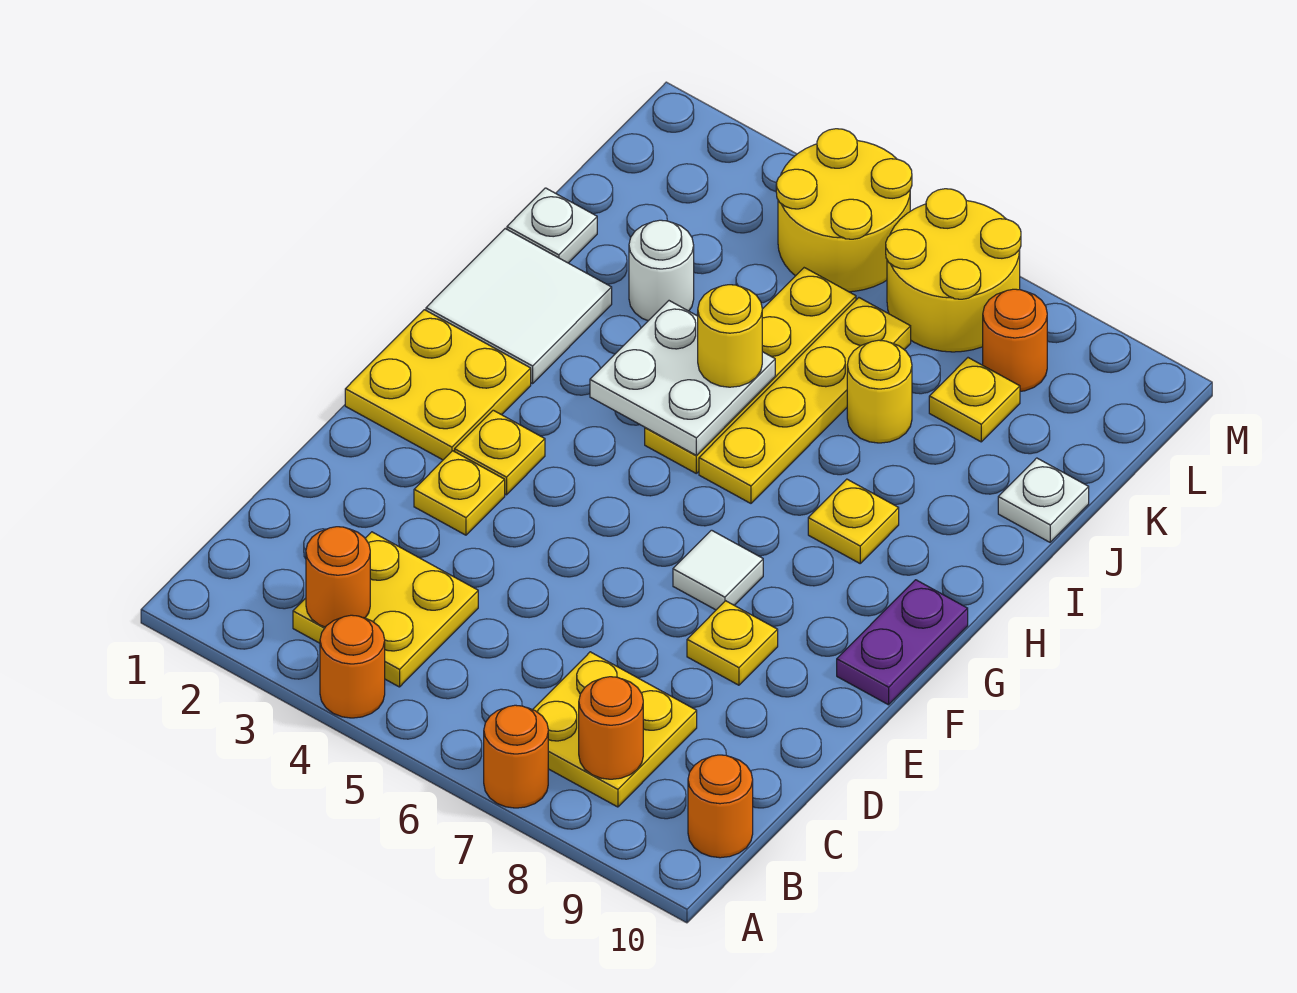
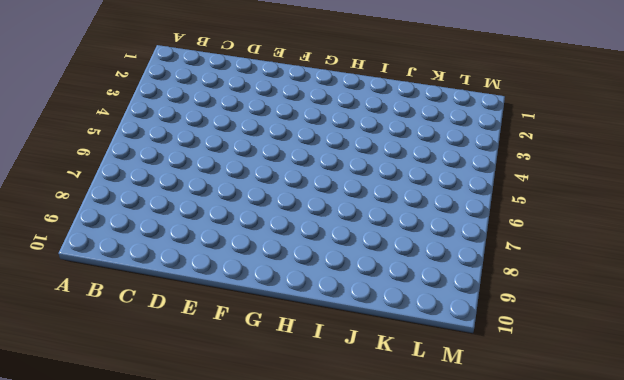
none -> orange 1x1 round brick [320,615,385,718]
none -> orange 1x1 round brick [484,705,548,808]
none -> yellow 2x2 plate [293,532,478,687]

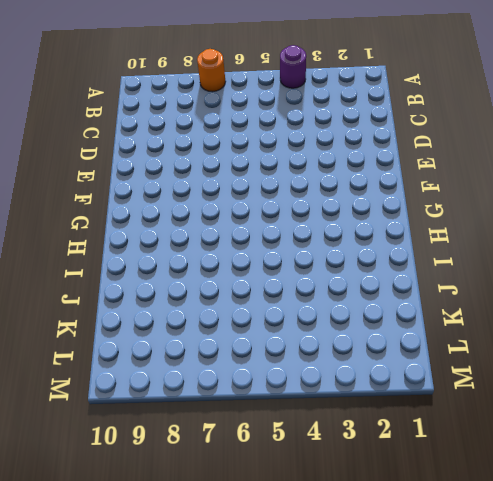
purple 1x1 round brick [280,45,306,88] -> orange 1x1 round brick [320,615,385,718]
none -> yellow 2x2 plate [293,532,478,687]
none -> yellow 2x2 plate [533,652,697,807]
none -> orange 1x1 round brick [688,755,753,858]

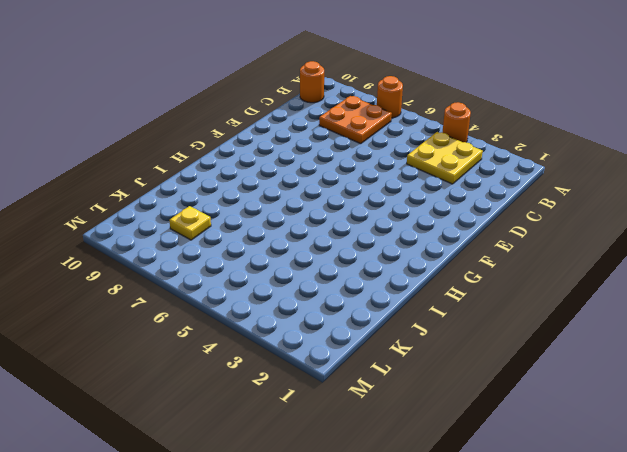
orange 2x2 plate [319,96,392,144] -> yellow 2x2 plate [533,652,697,807]
none -> yellow 1x1 plate [414,451,505,535]
none -> yellow 1x1 plate [687,601,778,685]
none -> yellow 2x2 plate [345,310,531,460]

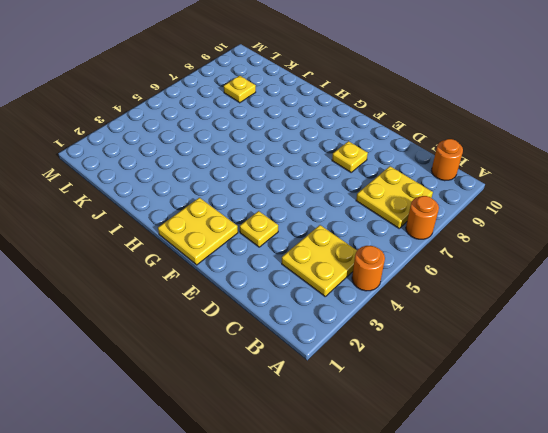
none -> yellow 1x1 plate [455,410,545,495]
none -> white 1x1 tile [673,530,763,610]
none -> purple 1x2 plate [837,580,968,705]

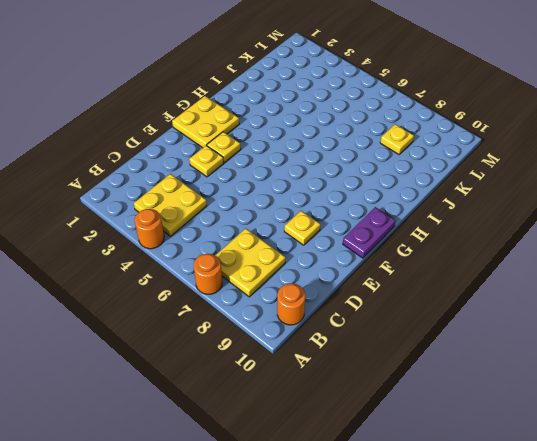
none -> white 1x1 tile [673,530,763,610]
none -> white 2x2 tile [426,229,612,383]
none -> yellow 1x4 plate [645,268,856,473]

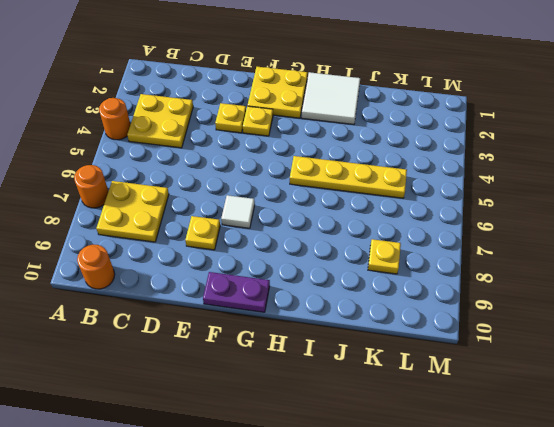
none -> yellow 1x4 plate [699,298,911,503]
none -> yellow 1x1 plate [808,479,899,563]
none -> white 1x1 plate [507,188,597,263]

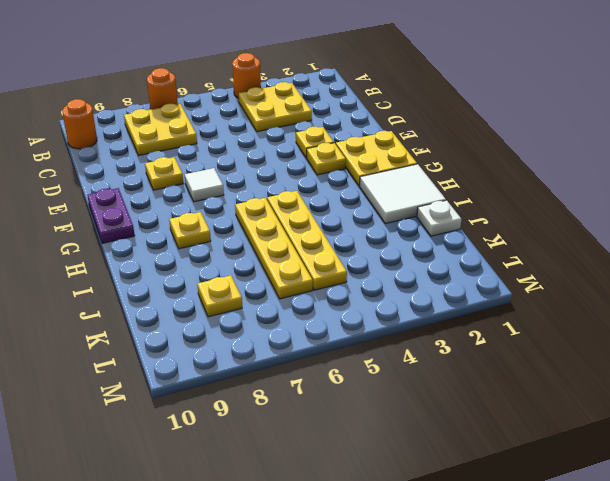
none -> white 1x1 round brick [629,220,694,321]
none -> yellow 1x1 round brick [847,340,912,443]
none -> white 1x1 plate [998,458,1089,542]

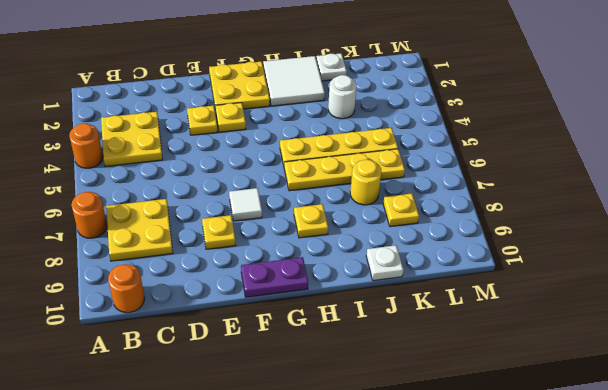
none -> yellow 2x2 round brick [776,129,912,292]
none -> yellow 2x2 round brick [886,189,1021,352]
none -> orange 1x1 round brick [983,289,1047,391]

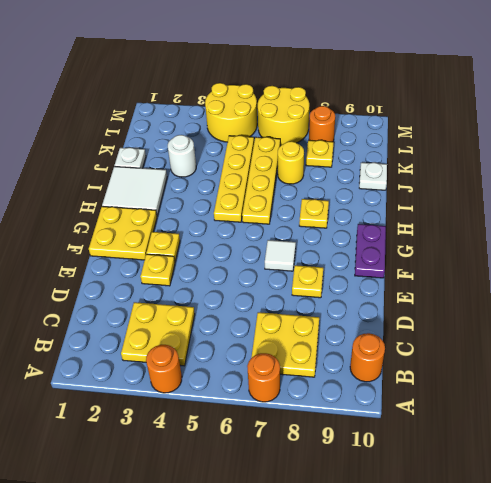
none -> orange 1x1 round brick [306,527,370,627]
none -> orange 1x1 round brick [579,677,643,779]
none -> white 2x2 plate [590,301,775,455]

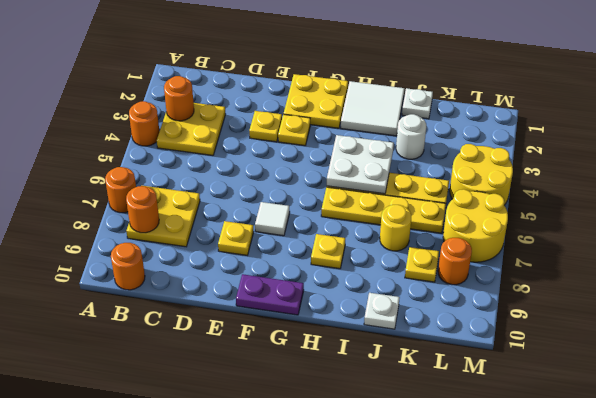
none -> yellow 1x1 round brick [698,285,762,387]

